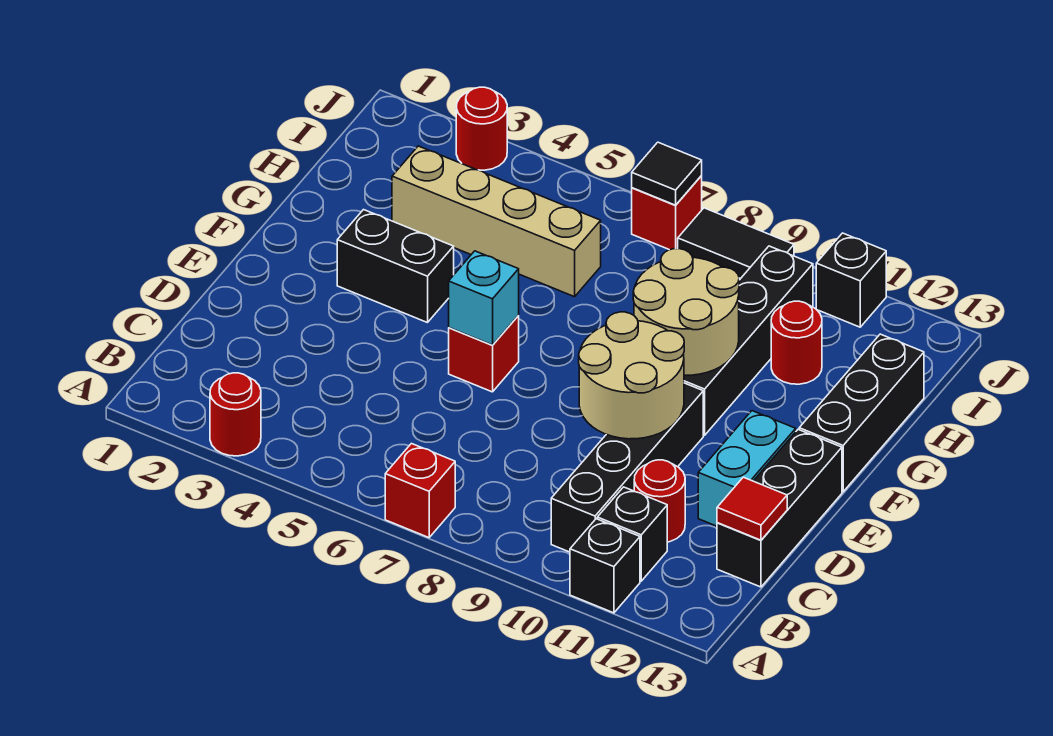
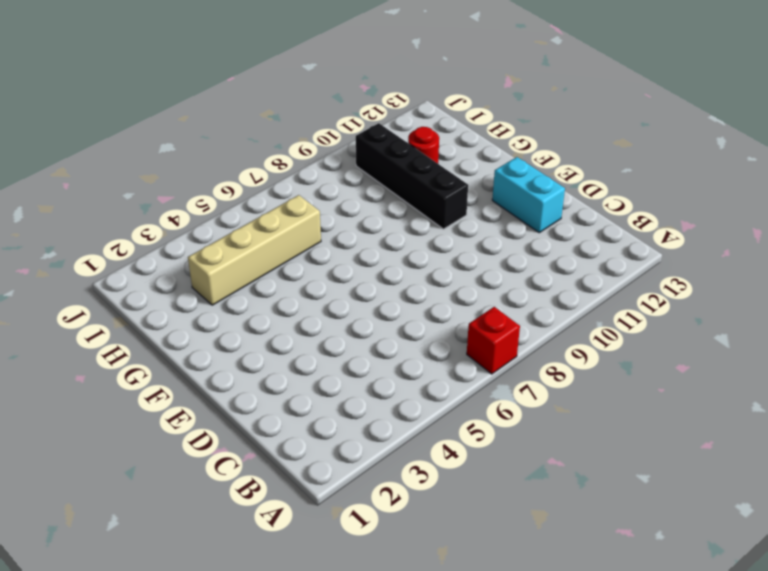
none -> red 1x1 round brick [210,373,261,456]
none -> black 1x1 brick [570,519,640,613]
none -> black 1x4 brick [551,383,703,552]

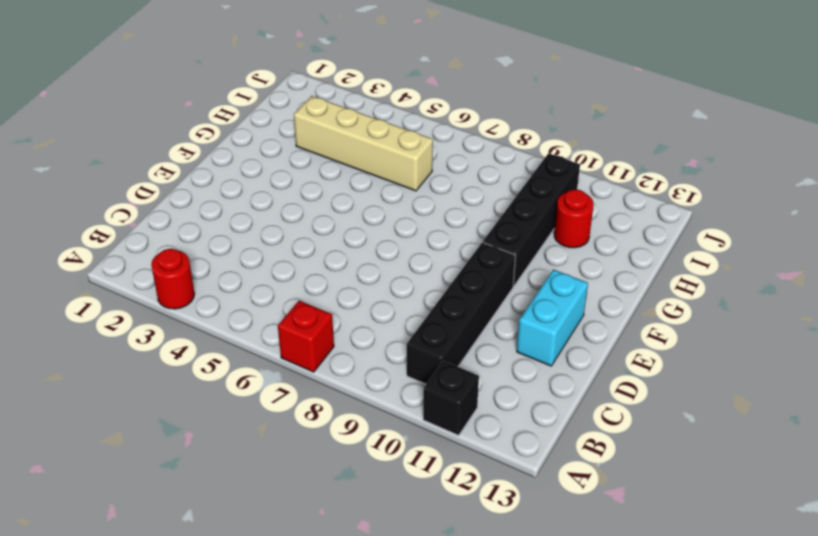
none -> black 1x1 brick [597,487,667,581]
none -> red 1x1 round brick [634,460,685,542]
none -> black 1x3 brick [717,430,842,587]

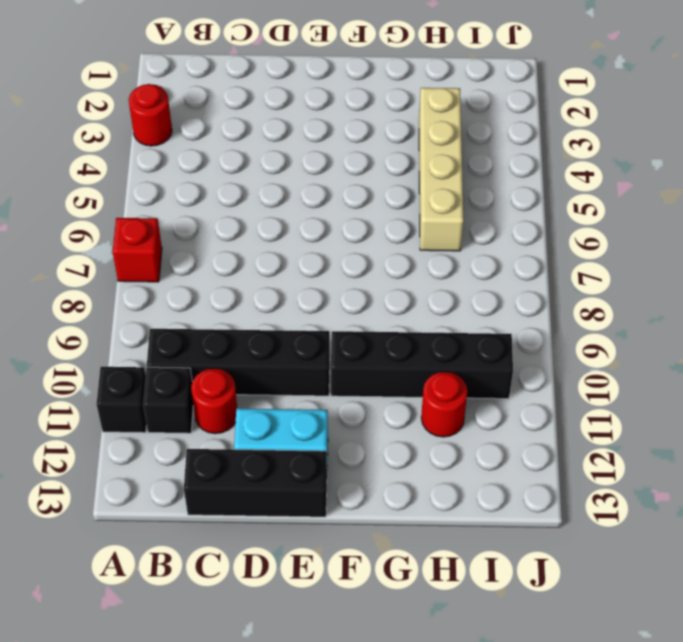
none -> red 1x1 brick [449,316,519,392]
none -> black 1x2 brick [337,210,454,323]
none -> black 1x3 brick [799,334,924,492]

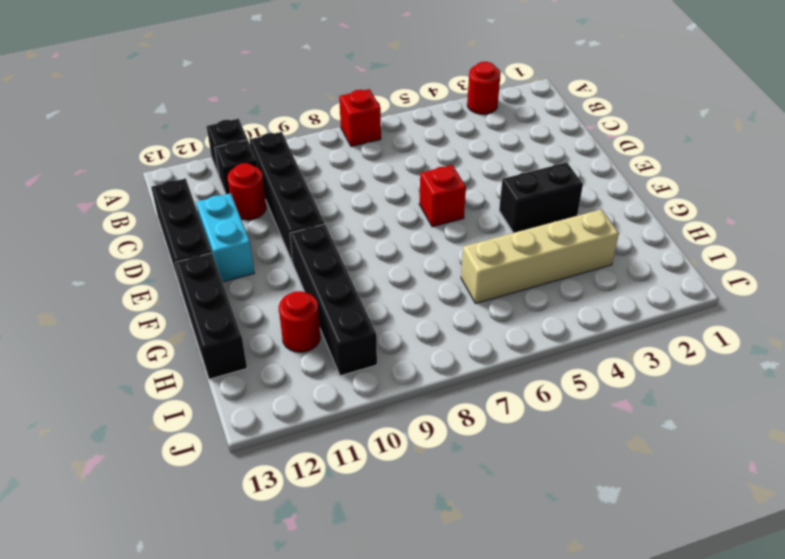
none -> red 1x1 round brick [456,87,507,170]
none -> red 1x1 brick [632,176,702,250]
none -> black 1x2 tile [678,208,794,279]

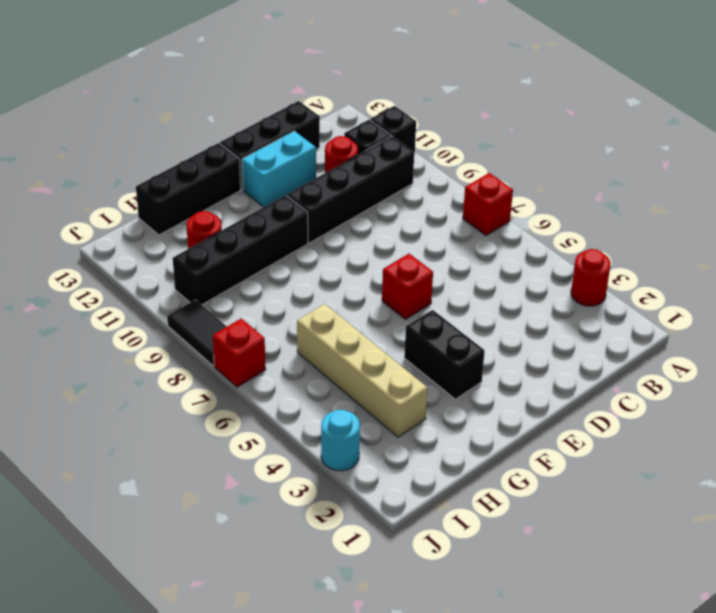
cyan 1x1 round brick [321,410,360,471] -> red 1x1 round brick [456,87,507,170]
none -> black 1x1 brick [816,233,886,327]
none -> red 1x1 tile [717,477,787,540]
none -> tan 2x2 round brick [579,312,684,439]

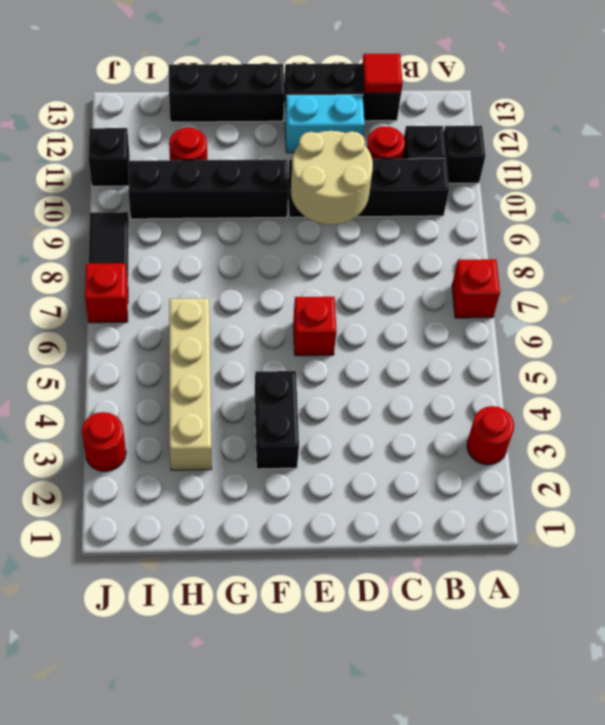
none -> cyan 1x1 brick [449,251,519,345]
none -> tan 2x2 round brick [633,249,739,375]
none -> black 1x1 tile [632,142,702,205]

